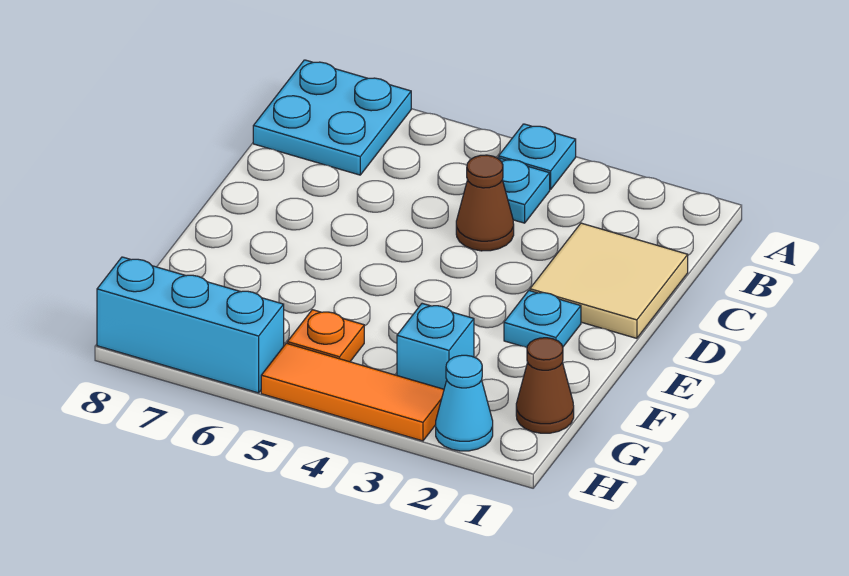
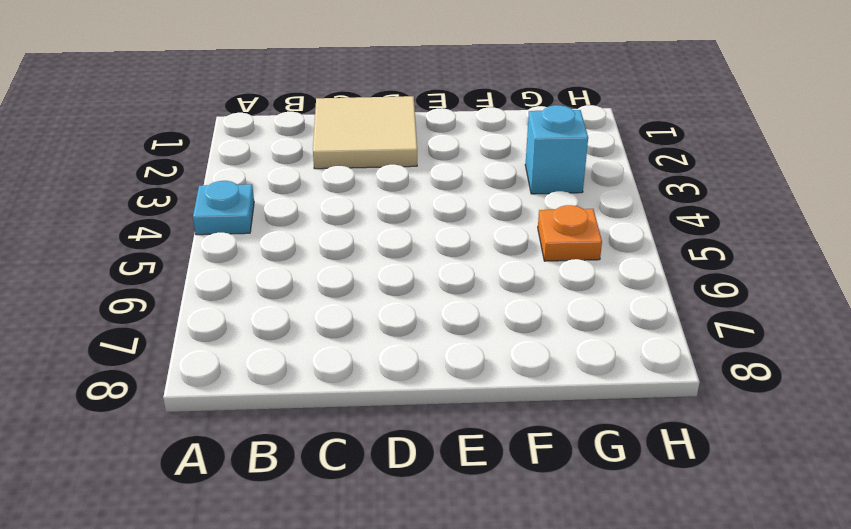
none -> cyan 2x2 plate [253,60,411,175]
none -> cyan 1x1 plate [498,158,550,223]
none -> brown 1x1 cone [456,155,514,251]

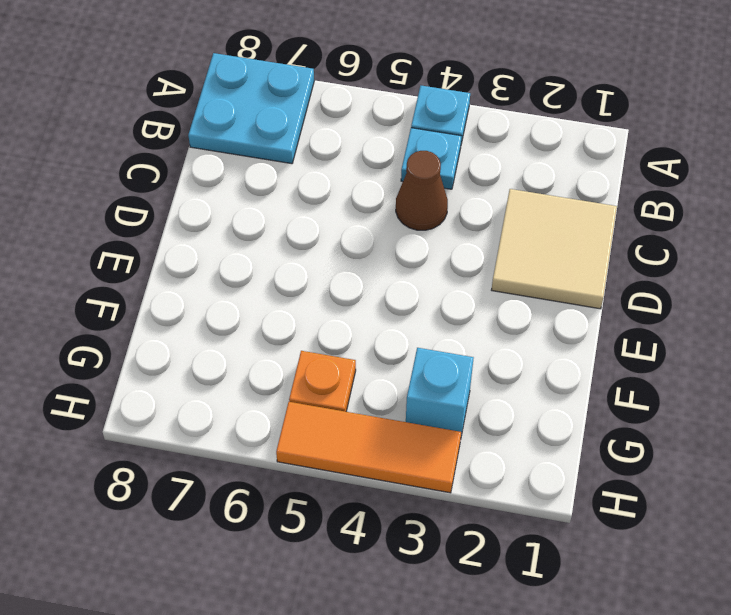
none -> cyan 1x1 plate [504,291,581,348]
none -> brown 1x1 cone [516,338,574,433]
none -> cyan 1x1 cone [436,355,493,451]

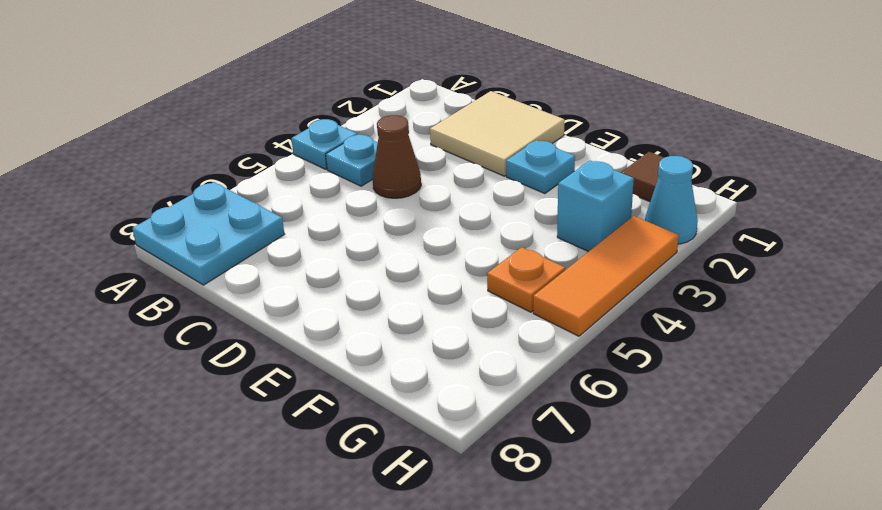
brown 1x1 tile [621,152,664,202] -> brown 1x1 cone [516,338,574,433]
none -> cyan 1x3 brick [97,257,284,393]

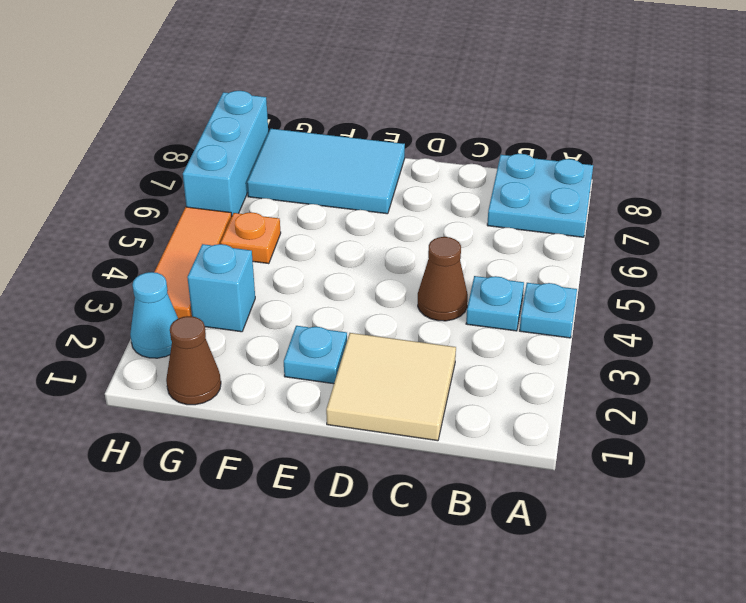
cyan 2x3 tile [247,129,405,214] -> none

